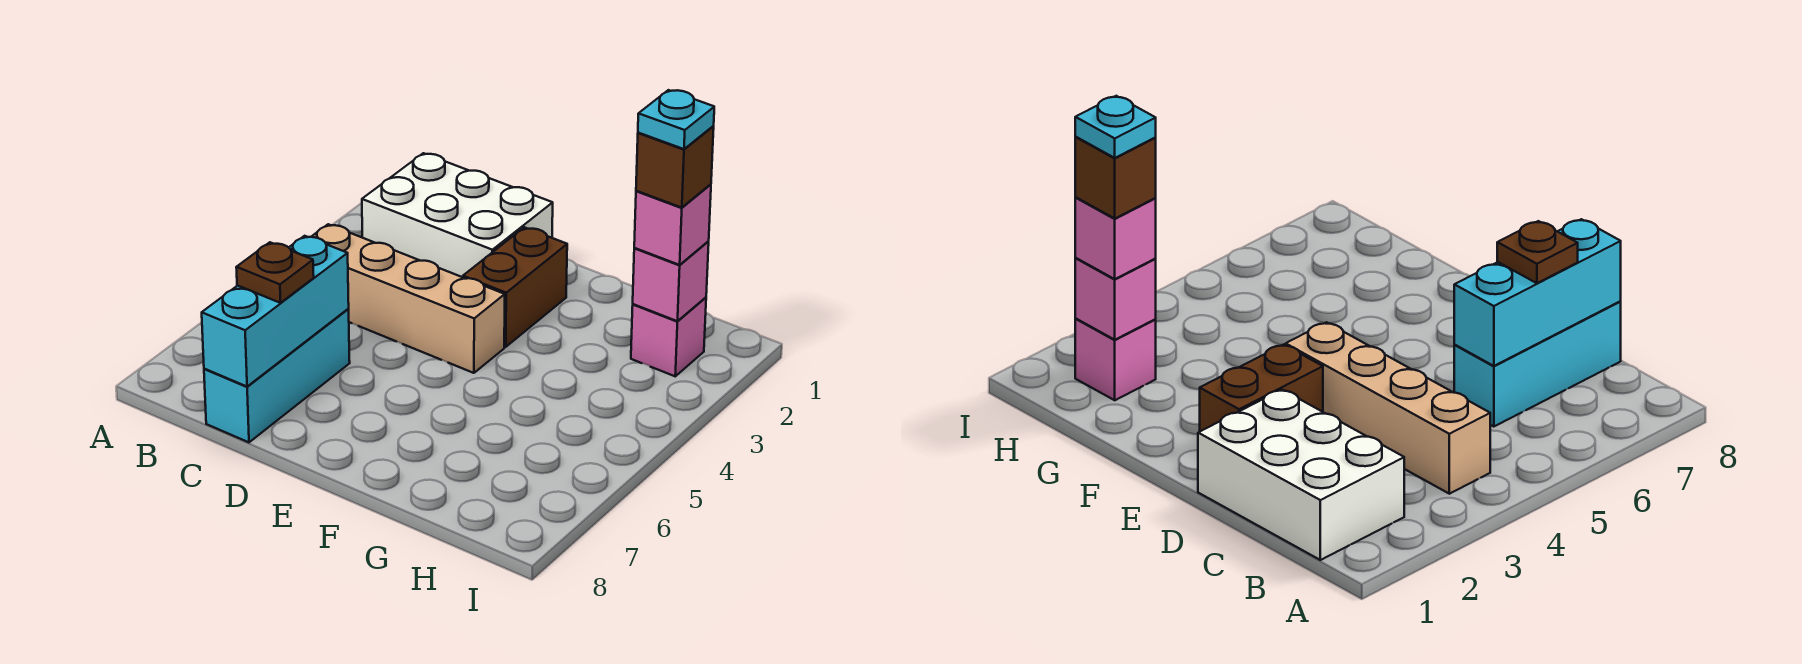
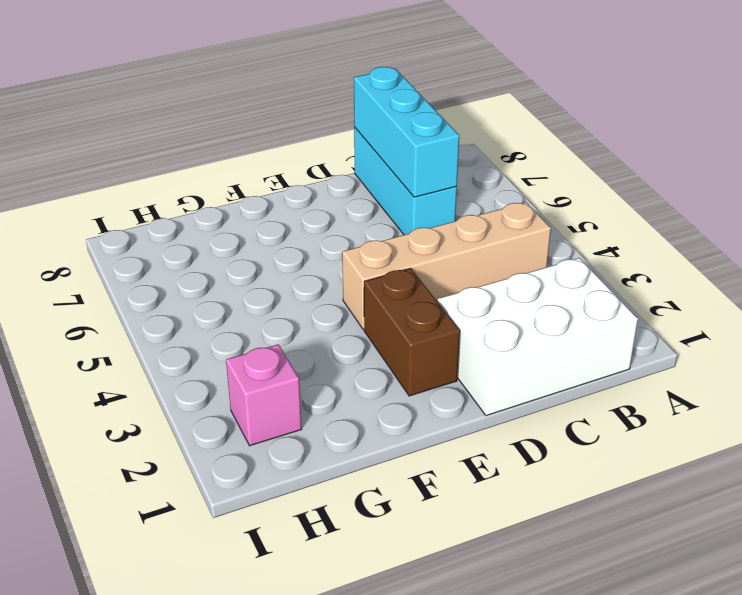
none -> pink 1x1 brick [633,242,709,321]
none -> brown 1x1 plate [236,242,314,303]

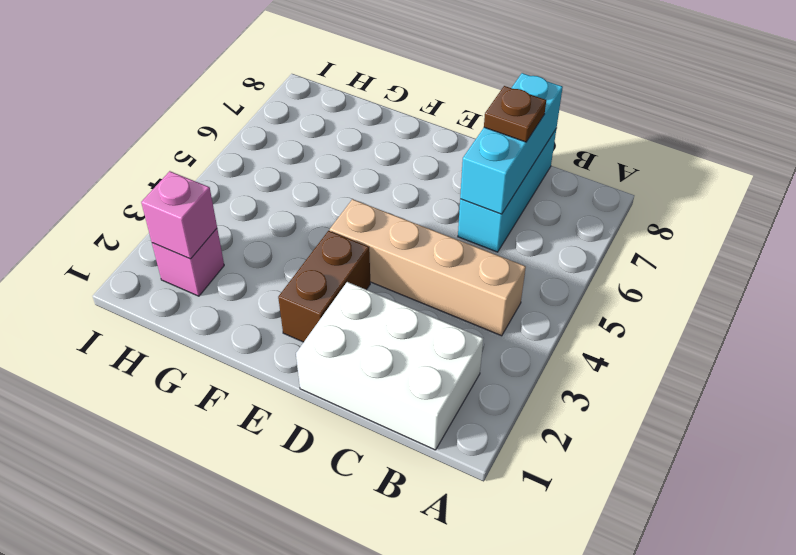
none -> pink 1x1 brick [634,184,711,265]
none -> brown 1x1 brick [636,126,714,208]

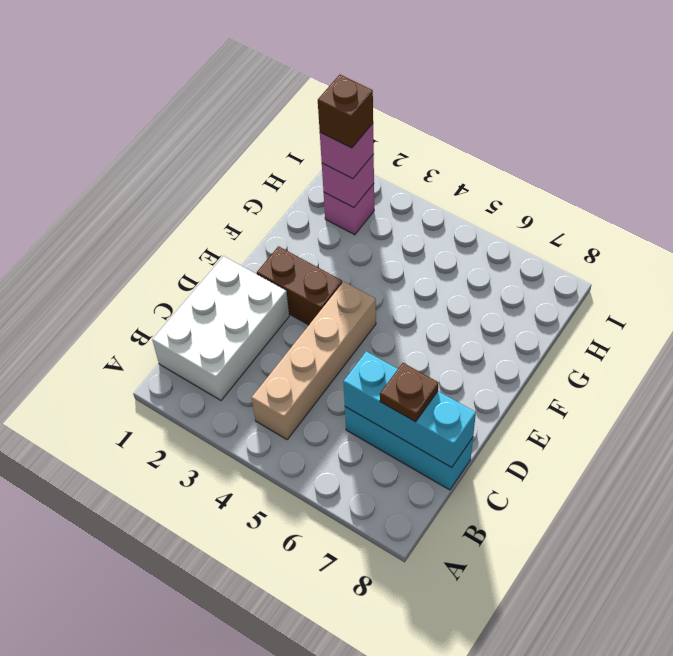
none -> cyan 1x1 plate [638,90,714,149]

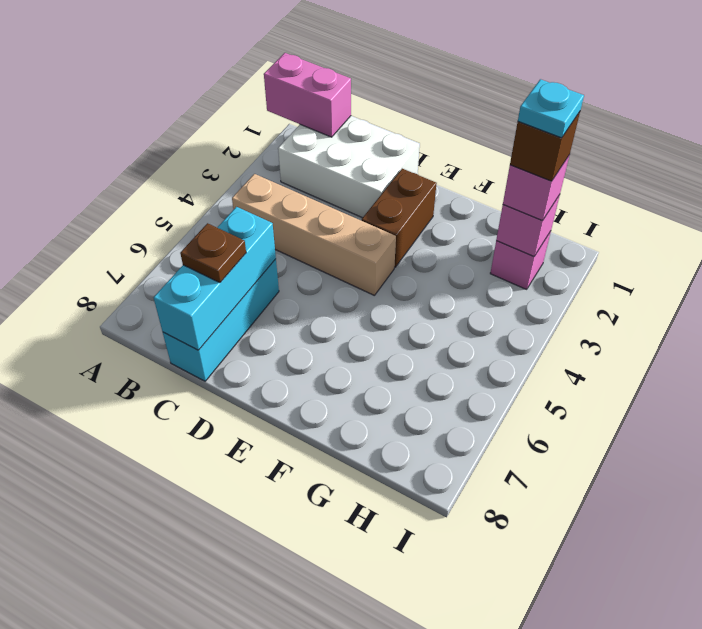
pink 1x2 brick [264,53,351,137] -> none

